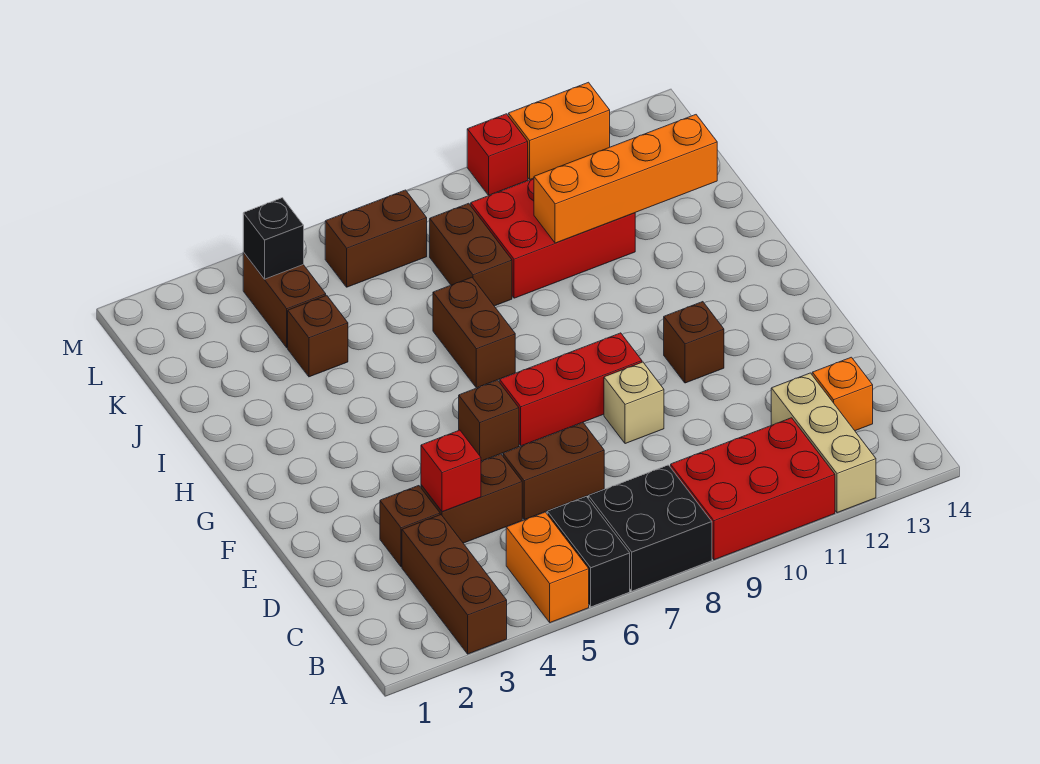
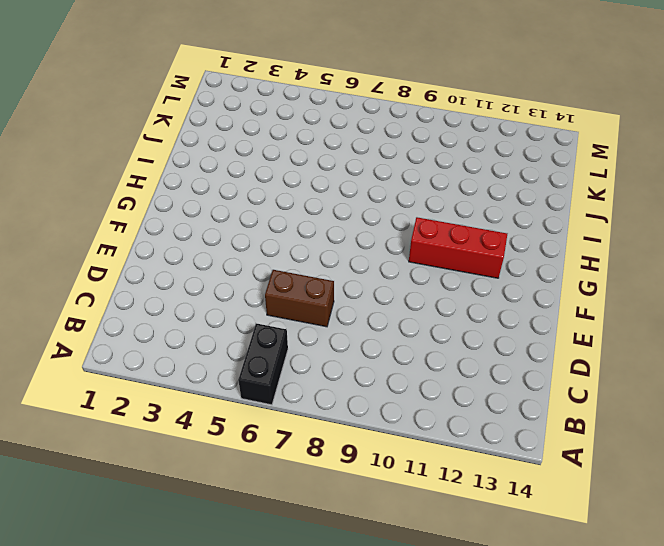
red 1x3 brick [409,217,507,278] -> red 1x3 brick moved to [500,333,642,446]
none -> brown 1x3 brick [402,515,507,654]
none -> orange 1x2 brick [506,512,589,623]
none -> black 2x2 brick [588,465,712,591]

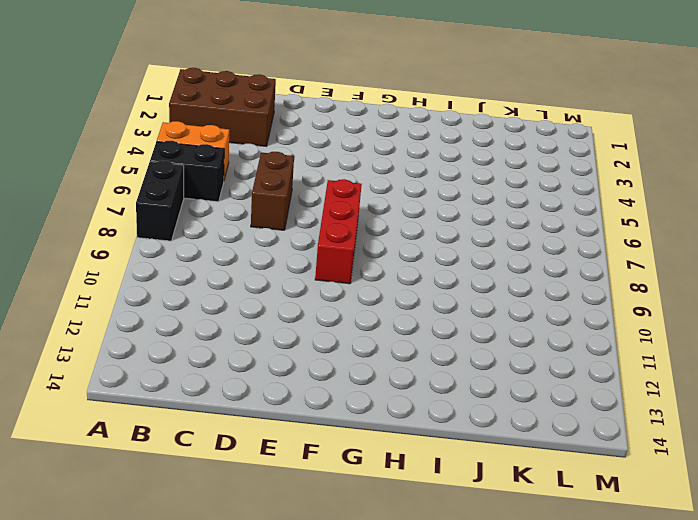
brown 2x3 brick [169,68,276,146] -> brown 1x3 brick [402,515,507,654]
black 1x2 brick [136,161,184,241] -> black 2x2 brick [588,465,712,591]
none -> red 2x3 brick [671,418,835,560]
none -> tan 1x3 brick [771,373,876,513]
none -> orange 1x1 brick [812,357,873,431]

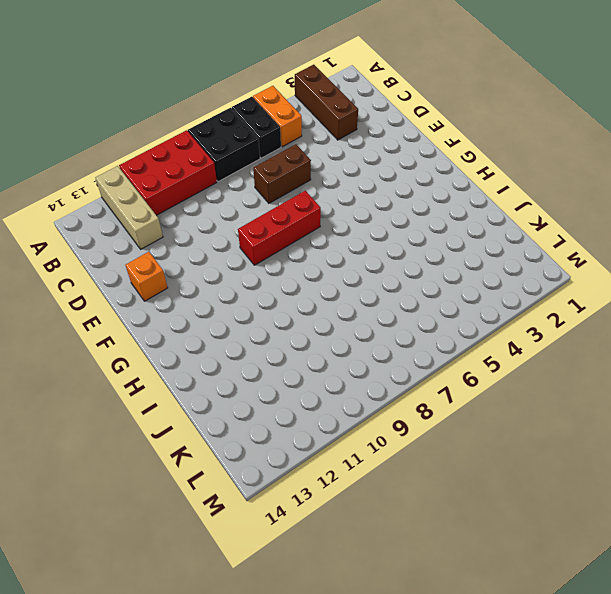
orange 1x1 brick [126,252,168,301] -> orange 1x1 brick moved to [812,357,873,431]
none -> brown 1x1 brick [380,486,440,567]
none -> brown 1x2 brick [421,454,522,543]
none -> tan 1x1 brick [604,362,664,444]

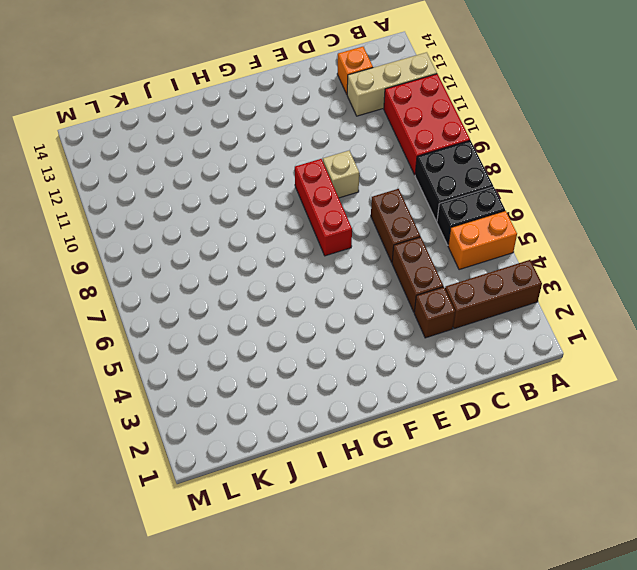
none -> brown 1x1 brick [459,380,519,461]
none -> brown 1x1 brick [664,302,724,383]
none -> brown 1x2 brick [433,277,515,388]

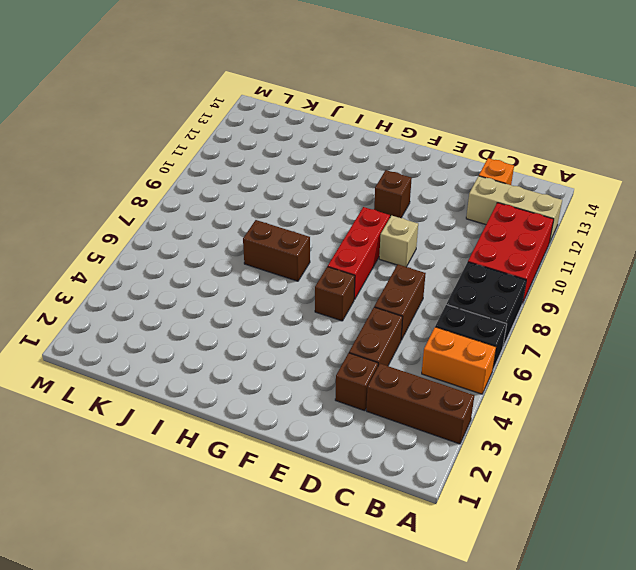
none -> brown 1x1 brick [288,295,348,377]
none -> brown 1x2 brick [430,203,512,306]
none -> red 2x3 brick [471,178,635,298]

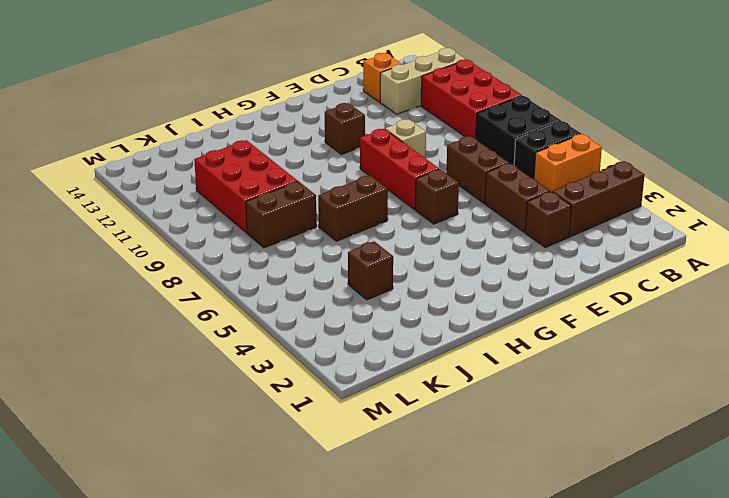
none -> brown 1x2 brick [243,252,326,348]
none -> brown 1x2 brick [325,190,427,287]
none -> red 1x1 brick [467,114,528,195]

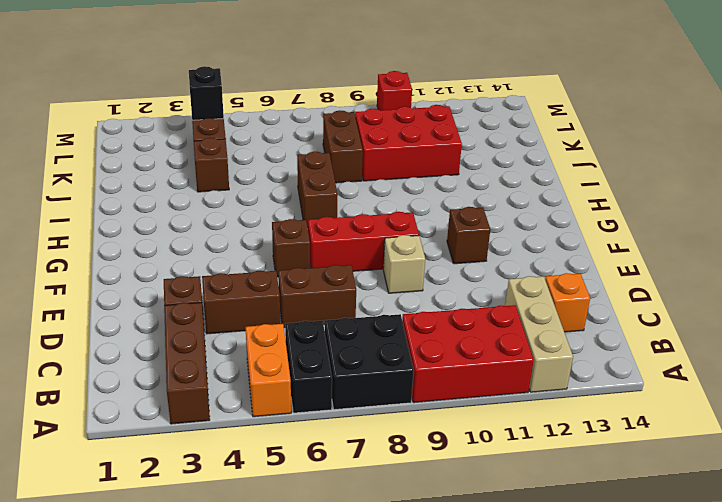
none -> brown 1x2 brick [325,190,427,287]
none -> orange 1x2 brick [508,82,610,180]
none -> red 1x1 brick [421,430,481,512]

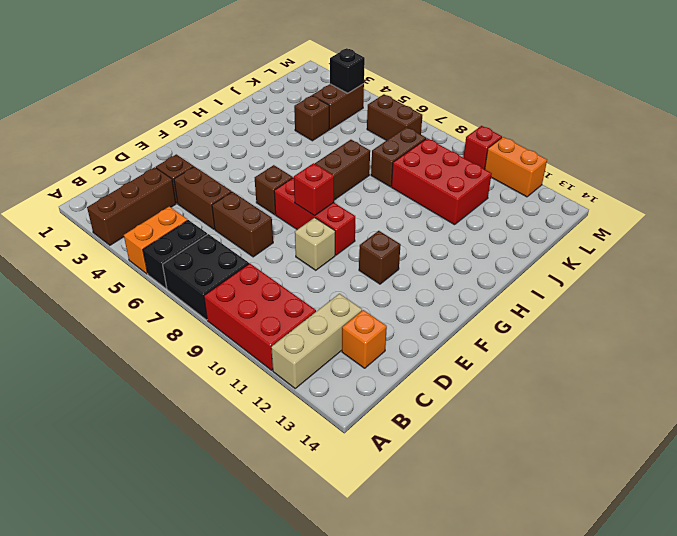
red 1x1 brick [294,163,334,216] -> red 1x1 brick moved to [421,430,481,512]
none -> orange 1x4 brick [534,115,717,243]

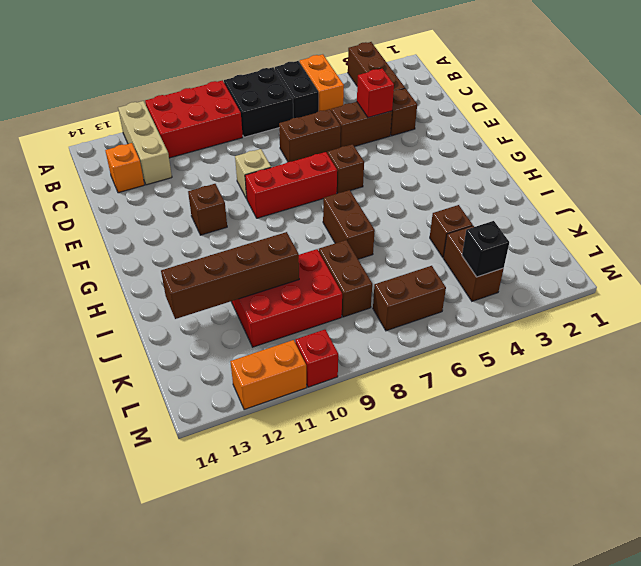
brown 1x4 brick [161,232,299,319] -> orange 1x4 brick [534,115,717,243]

